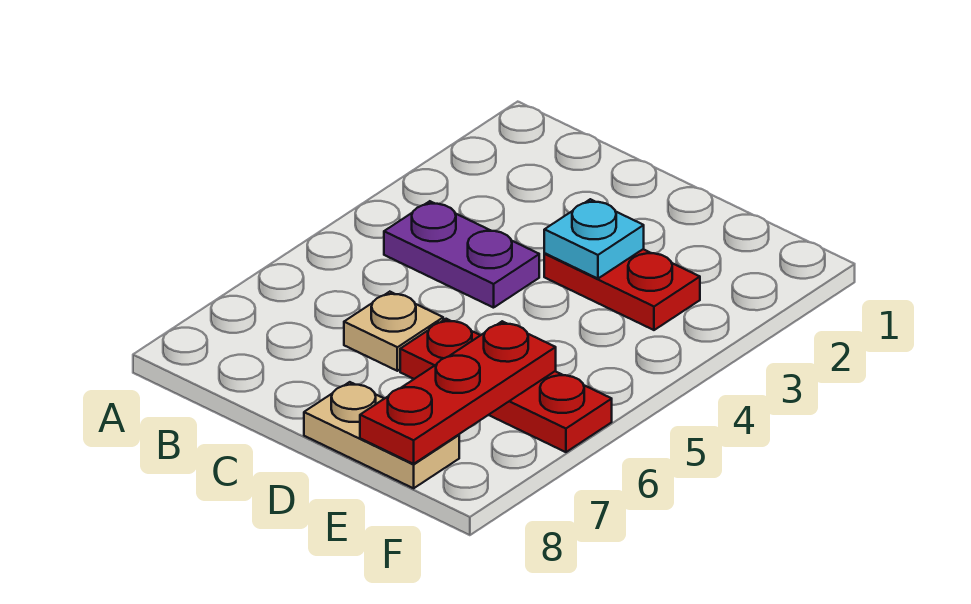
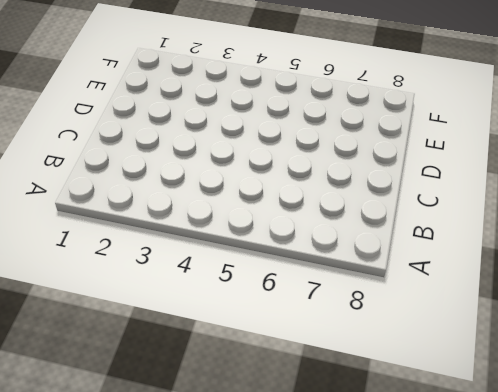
none -> purple 1x2 plate [384,201,539,308]
none -> tan 1x1 plate [344,292,443,371]

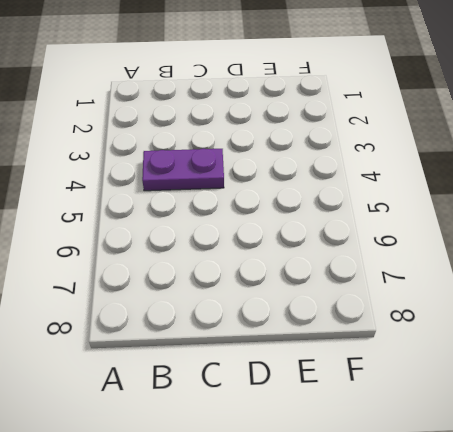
none -> tan 1x1 plate [344,292,443,371]
none -> red 1x2 plate [544,249,700,330]

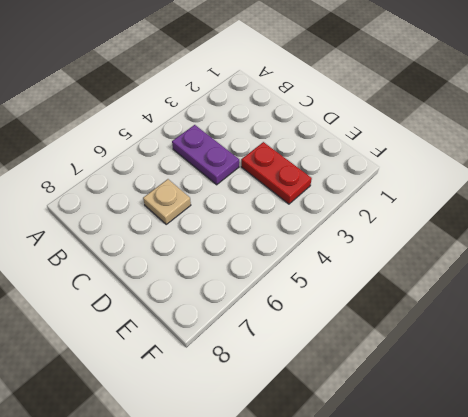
none -> red 1x3 plate [400,319,612,452]
none -> tan 1x2 plate [304,382,459,488]

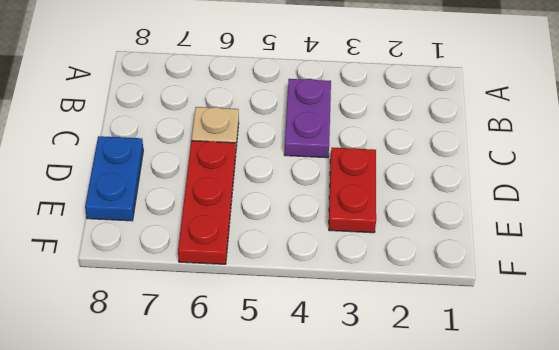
blue 1x2 plate [85,136,143,221] -> tan 1x2 plate [304,382,459,488]
none -> cyan 1x1 plate [544,199,644,279]
none -> red 1x3 plate [360,321,556,464]

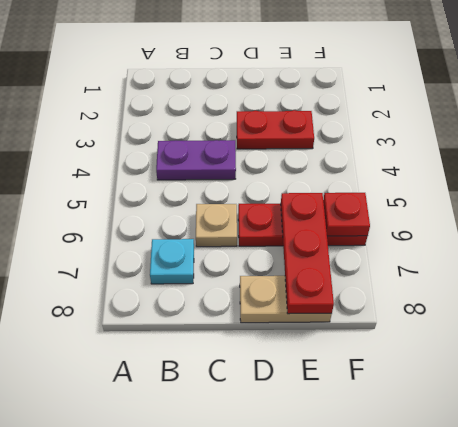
cyan 1x1 plate [150,239,194,284] -> cyan 1x1 plate moved to [544,199,644,279]
red 1x1 plate [323,193,370,236] -> none

